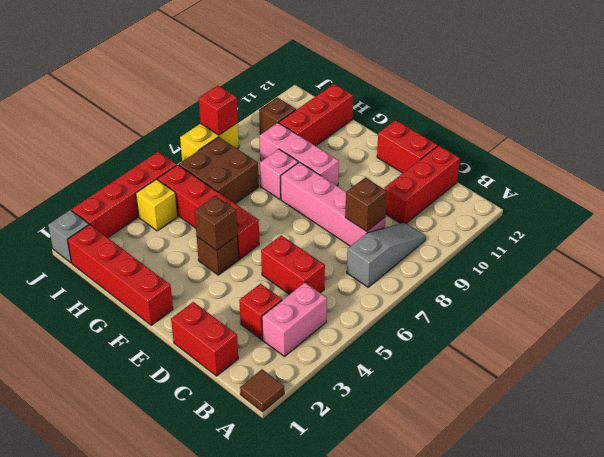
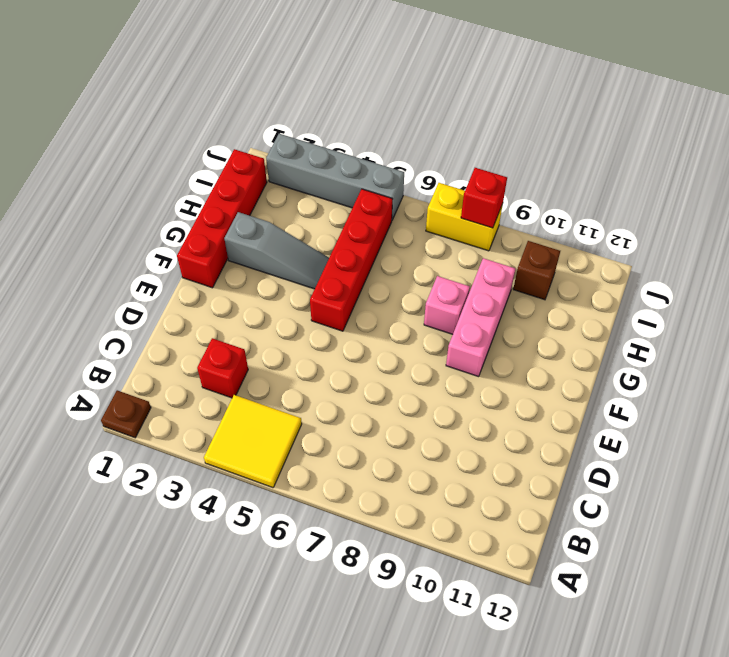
brown 1x1 plate [101,390,151,438] -> brown 1x1 tile [240,369,284,412]
yellow 2x2 tile [204,395,302,488] -> pink 1x2 brick [262,283,327,356]
grey 1x3 slope [224,212,329,289] -> grey 1x3 slope moved to [347,223,426,287]
grey 1x4 brick [266,134,404,220] -> red 1x4 brick [71,152,177,238]
none -> red 1x2 brick [171,302,238,376]
none -> red 1x2 brick [261,235,325,295]
none -> pink 1x4 brick [281,162,385,246]

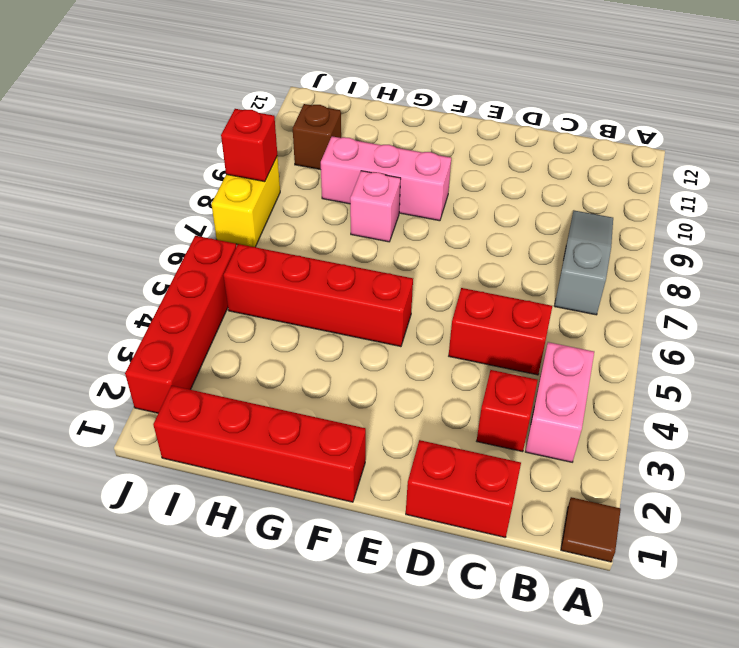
none -> pink 1x4 brick [281,162,385,246]
none -> red 1x3 brick [384,146,460,224]
none -> red 1x2 brick [377,120,438,173]

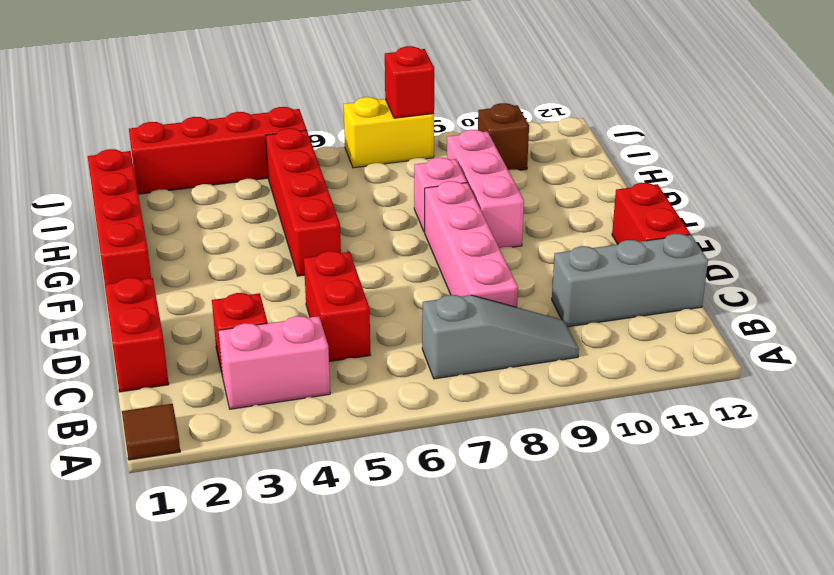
grey 1x3 brick [552,234,708,327] -> red 1x3 brick [384,146,460,224]
none -> brown 1x1 brick [197,236,239,275]
none -> brown 2x2 brick [179,137,259,204]
none -> red 1x3 brick [279,84,353,146]

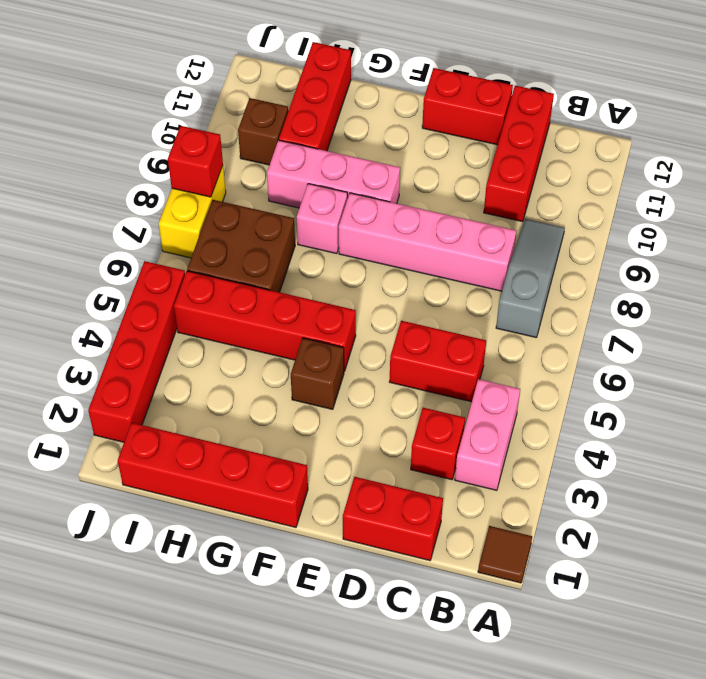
none -> yellow 1x1 brick [136,179,178,231]
none -> grey 1x1 brick [48,210,89,263]
none -> brown 1x1 brick [345,178,387,231]

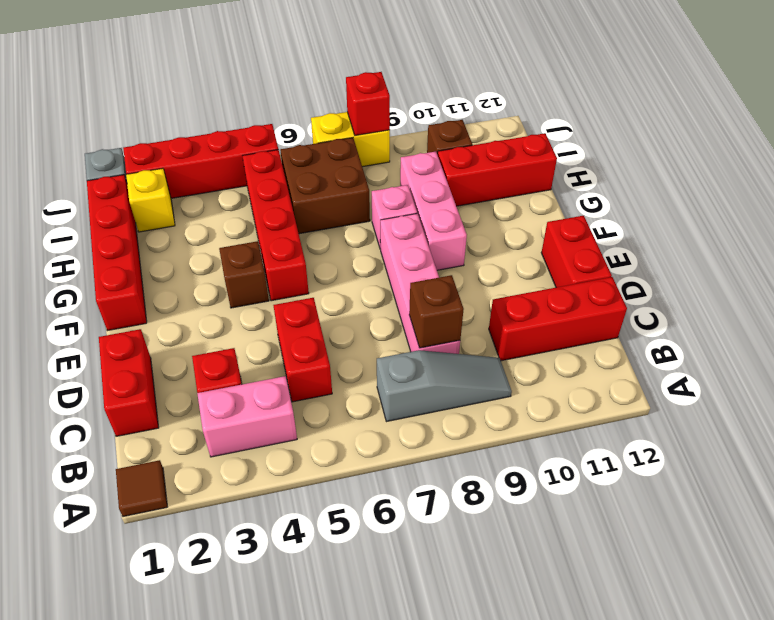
yellow 1x1 brick [126,168,175,232] -> yellow 1x1 brick moved to [136,179,178,231]
none -> brown 1x1 brick [194,196,237,250]

